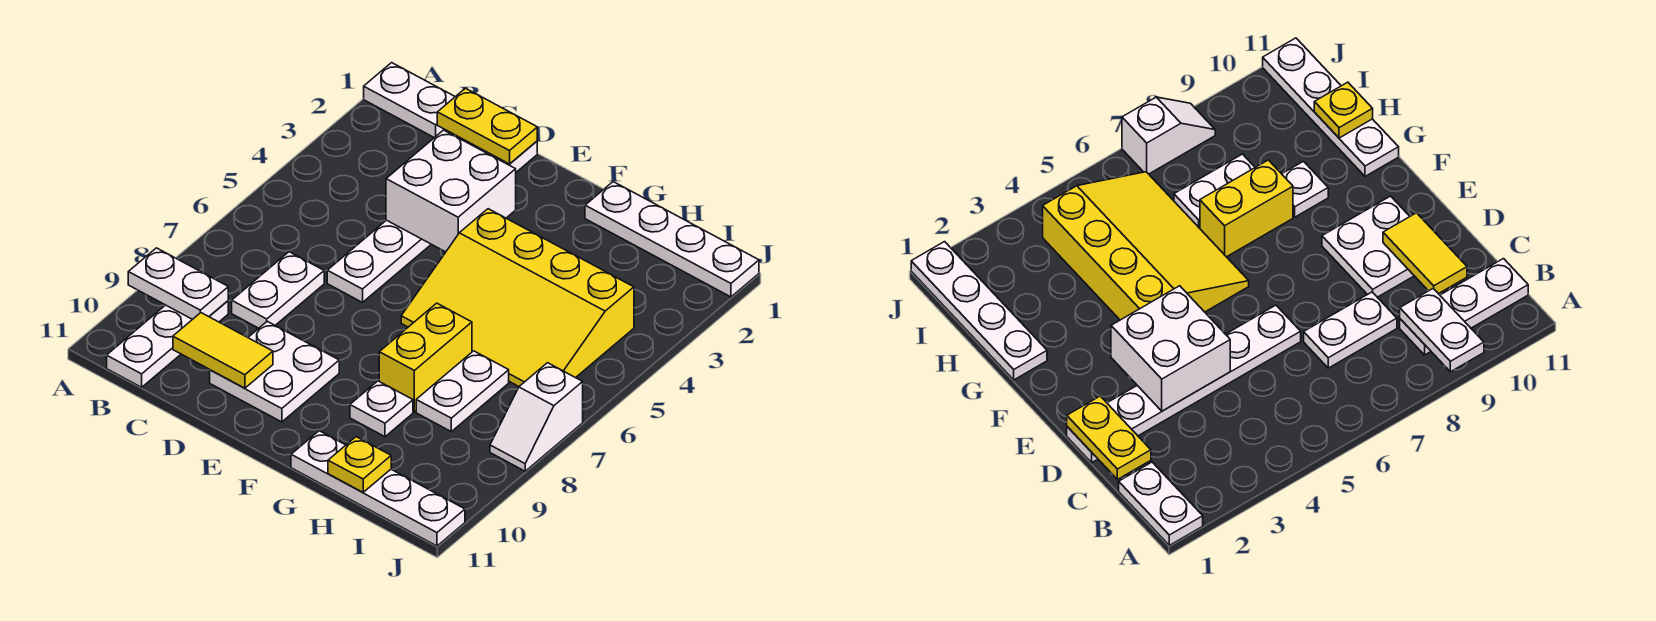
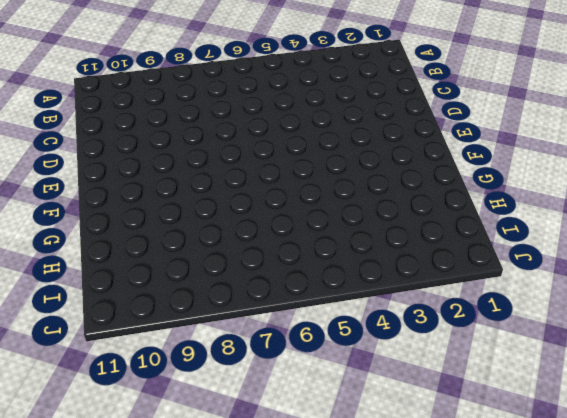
none -> white 1x2 plate [364,63,455,138]
none -> white 1x3 plate [107,301,228,387]
none -> white 1x2 plate [232,252,324,328]

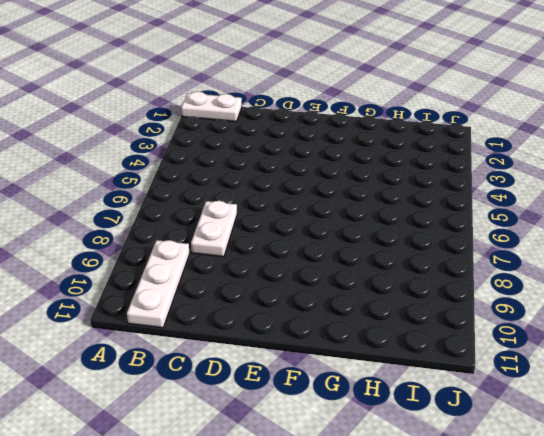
none -> white 1x6 plate [327,141,537,302]
none -> white 2x2 plate [210,321,339,422]
none -> yellow 3x4 slope [401,209,634,386]

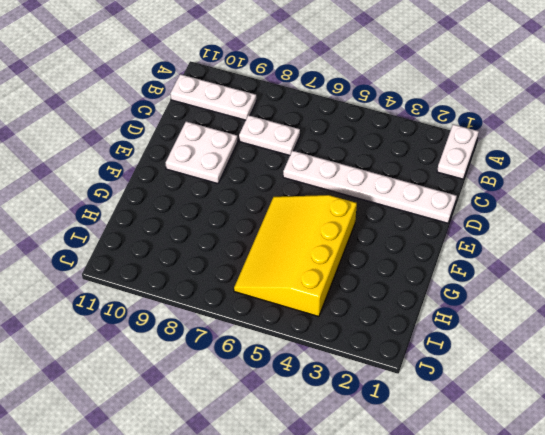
none -> white 1x4 plate [585,182,759,297]
none -> yellow 1x2 brick [379,303,472,412]
none -> white 1x1 plate [350,381,413,437]

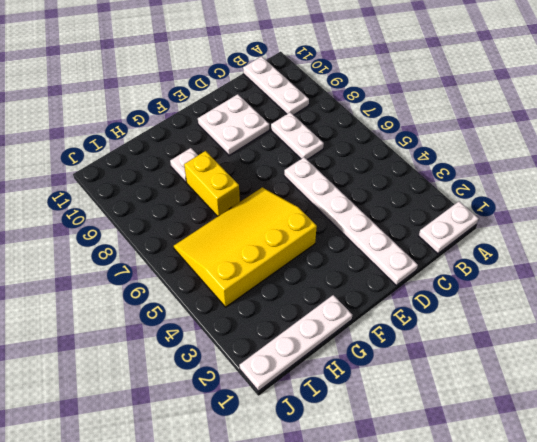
none -> white 1x4 plate [291,431,465,546]
none -> white 1x2 plate [416,351,509,431]
none -> white 1x2 slope [490,363,583,471]

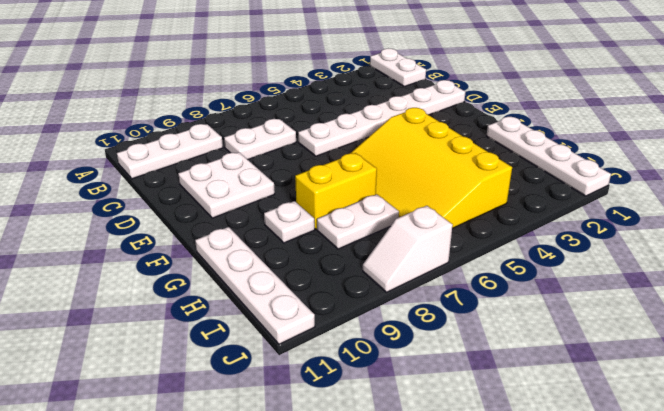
none -> white 1x2 plate [128,248,228,320]
none -> yellow 1x2 plate [437,88,537,164]
none -> yellow 1x2 tile [173,313,273,388]

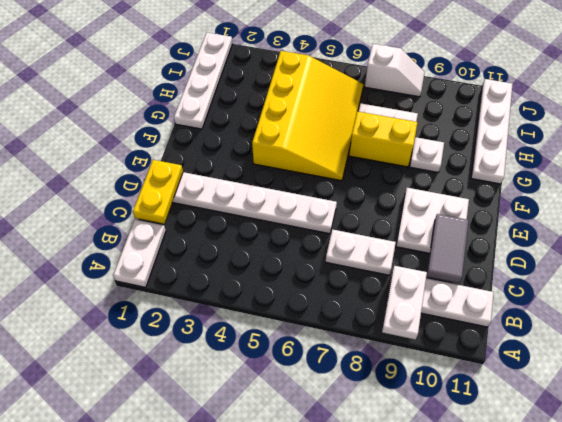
grey 1x2 tile [427,214,469,283] -> yellow 1x2 tile [173,313,273,388]
none -> white 2x2 brick [386,130,516,252]
none -> yellow 1x1 plate [328,437,391,492]

